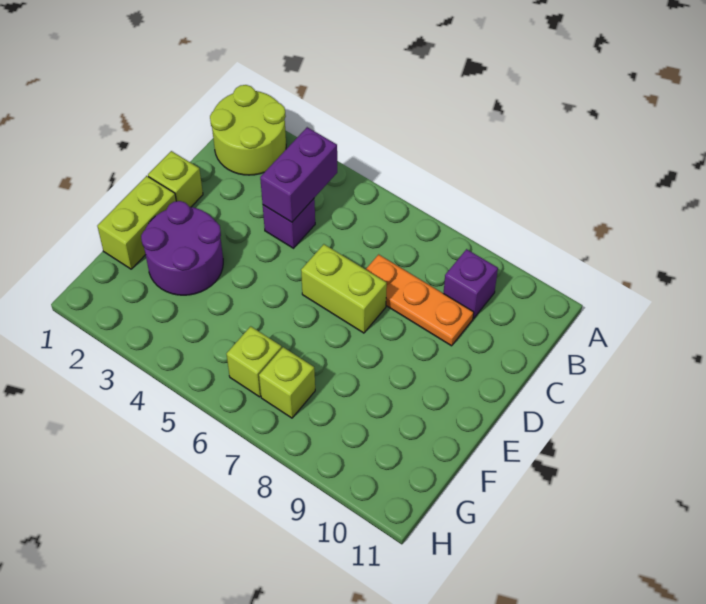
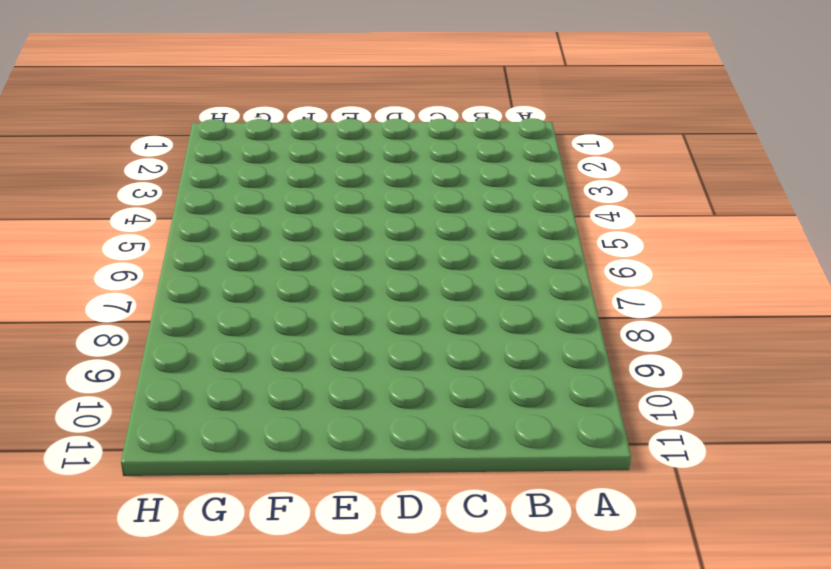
none -> lime 2x2 round brick [210,85,286,175]
none -> purple 1x1 brick [444,249,498,318]

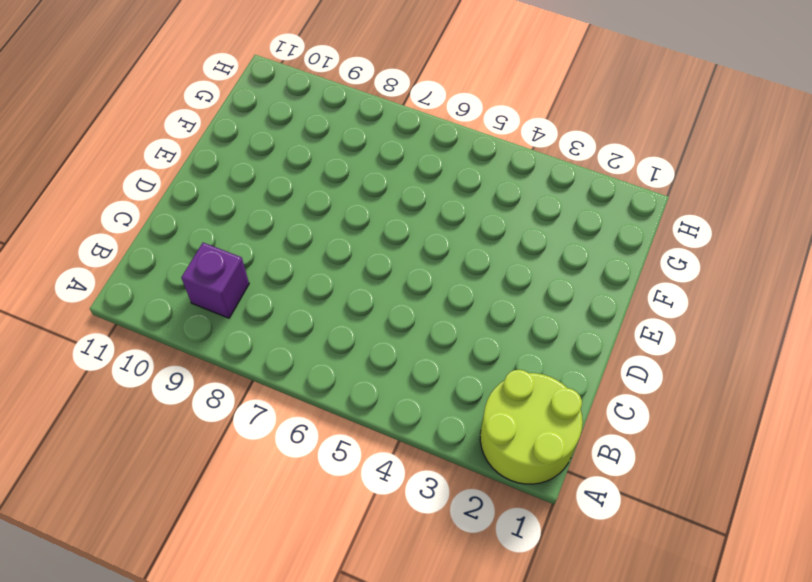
none -> purple 1x1 brick [263,199,315,248]
none -> orange 1x3 plate [366,254,474,346]

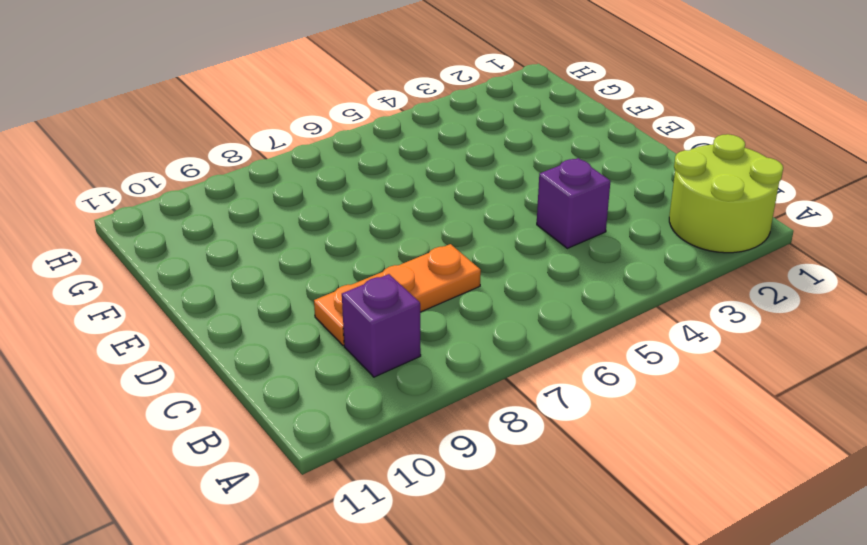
none -> lime 1x1 brick [148,151,203,207]
none -> lime 1x2 brick [301,244,387,333]

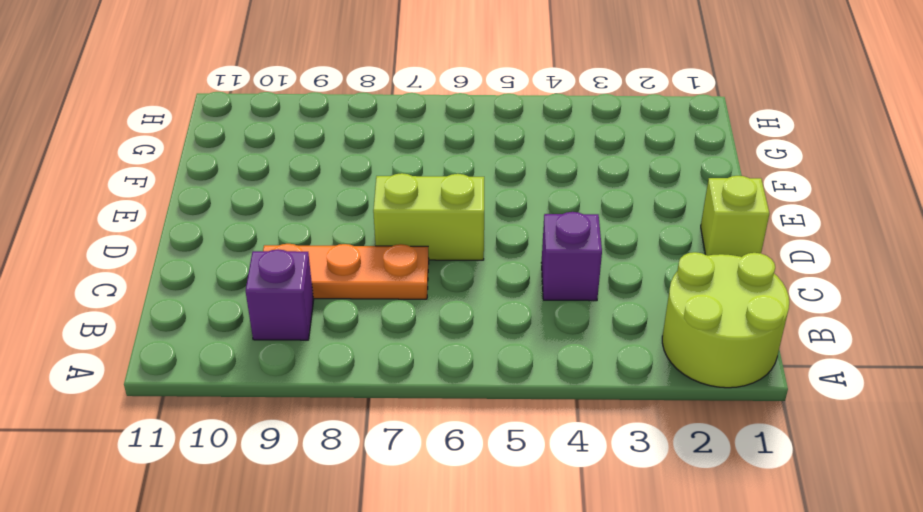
none -> lime 1x2 brick [97,176,176,269]
none -> purple 2x2 round brick [141,201,223,295]

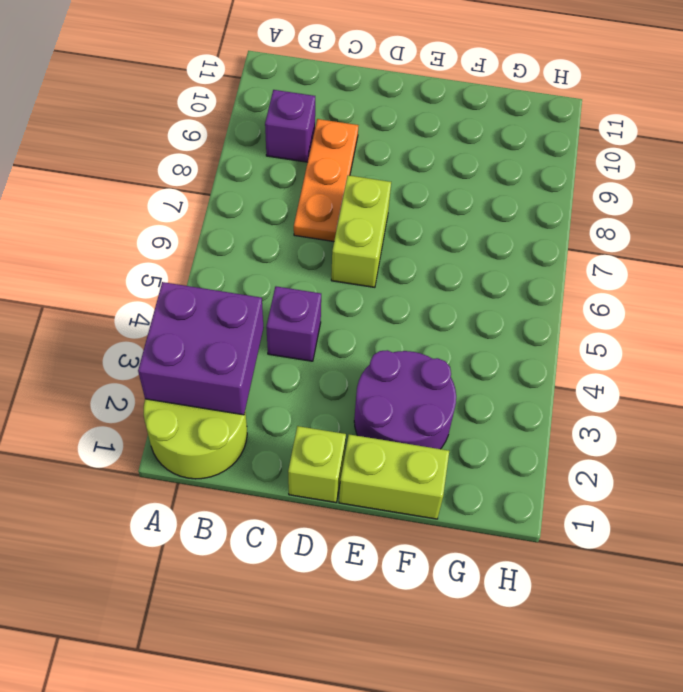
purple 2x2 brick [138,282,264,415] -> none
none -> lime 1x1 brick [227,326,282,397]
none -> lime 1x1 brick [259,347,315,418]

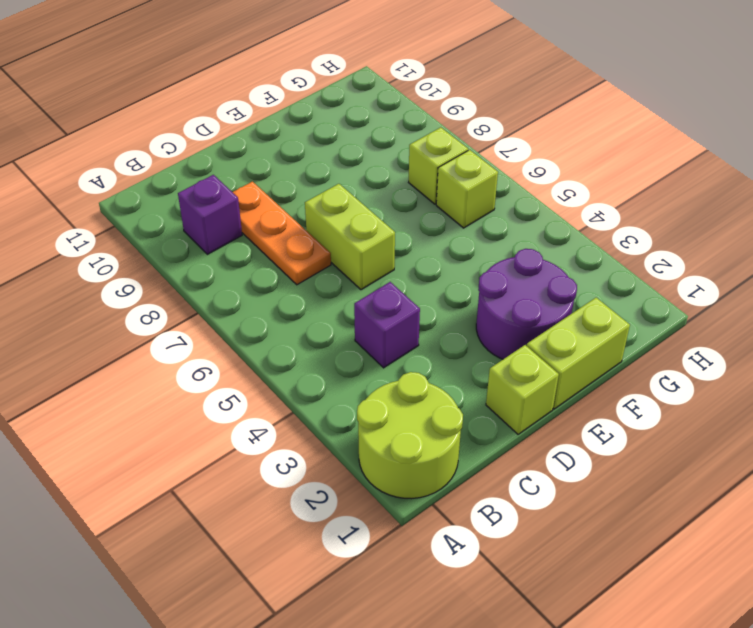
none -> purple 1x2 brick [260,127,337,222]

